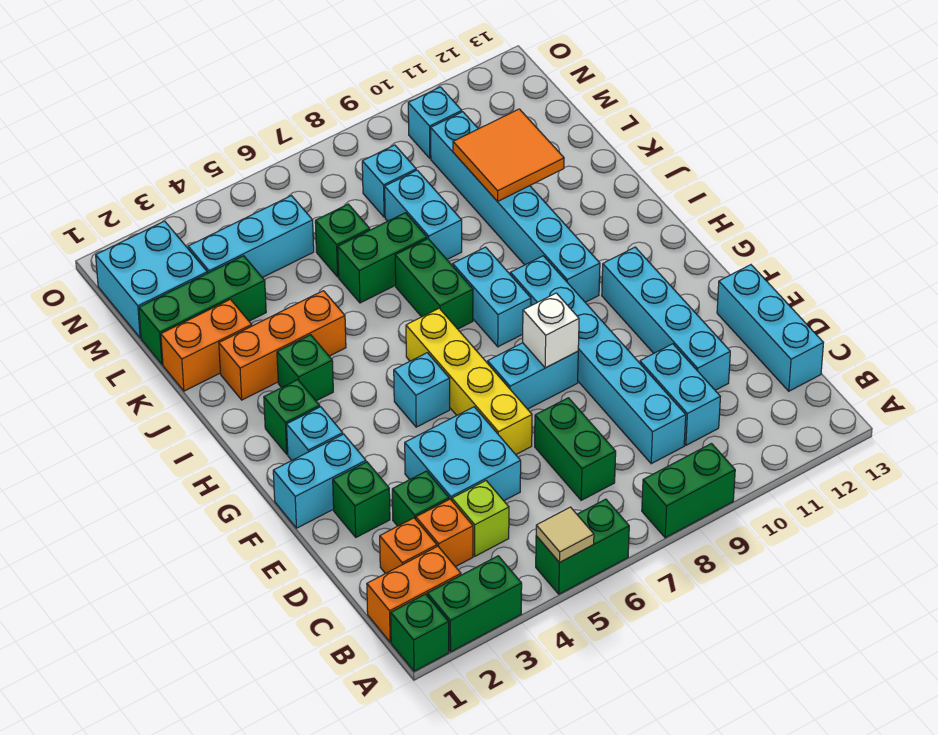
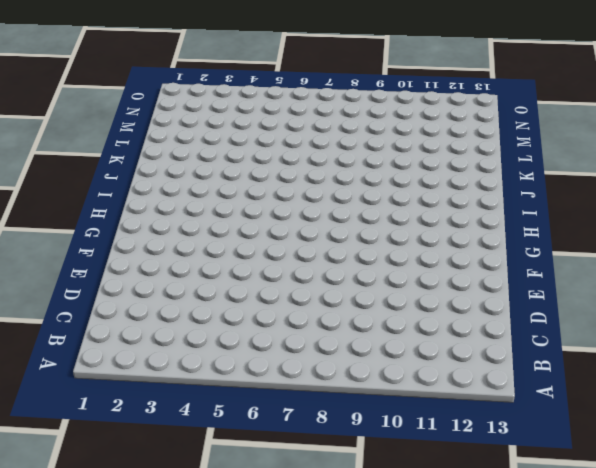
none -> green 1x1 brick [391,594,449,671]
none -> green 1x2 brick [427,556,522,652]
none -> green 1x2 brick [536,499,629,594]
none -> green 1x2 brick [642,444,735,538]

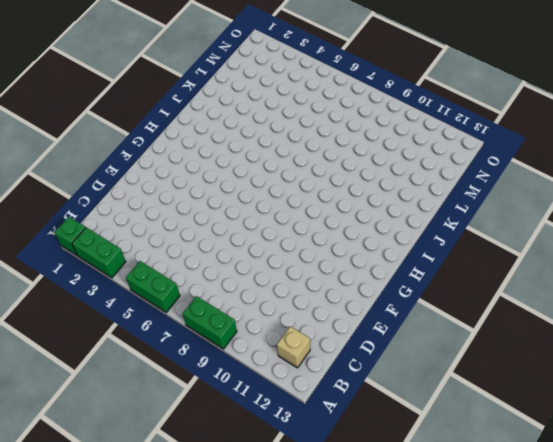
tan 1x1 brick [277,326,310,368] -> none
none -> orange 1x2 brick [367,546,461,642]
none -> orange 1x1 brick [380,518,437,574]
none -> orange 1x1 brick [416,499,473,567]
none -> lime 1x1 brick [452,481,509,556]

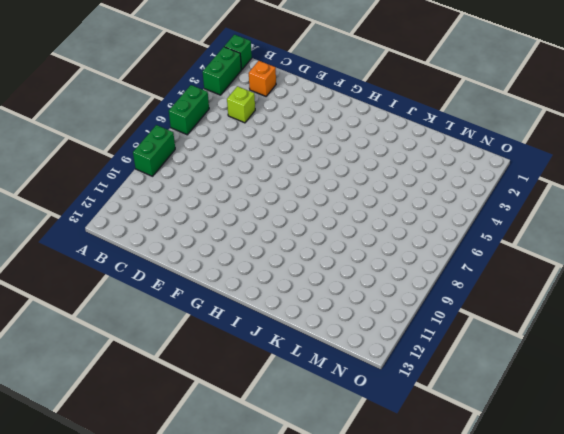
none -> orange 1x2 brick [367,546,461,642]
none -> orange 1x1 brick [416,499,473,567]
none -> green 1x2 brick [535,398,616,500]
none -> cyan 1x6 brick [510,256,686,464]

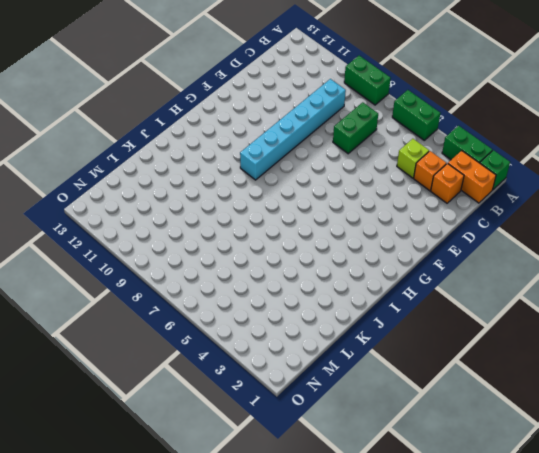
none -> cyan 1x2 brick [640,344,720,445]
none -> cyan 1x3 brick [717,265,823,391]
none -> green 1x1 brick [392,471,449,526]
none -> cyan 2x2 brick [405,407,521,501]

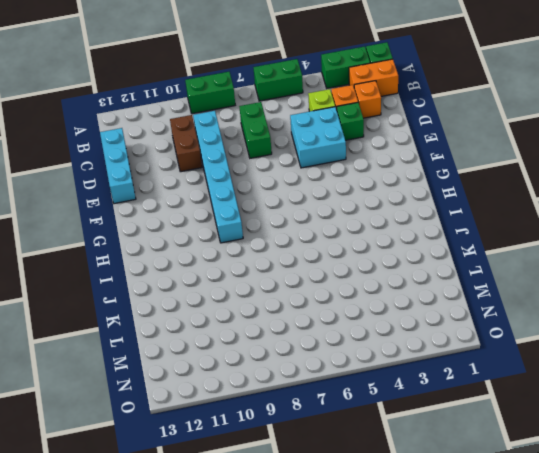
brown 1x2 brick [170,115,202,172] -> cyan 1x2 brick [640,344,720,445]
none -> cyan 1x4 brick [602,247,730,390]
none -> green 1x1 brick [333,462,390,537]
none -> yellow 1x4 brick [406,308,532,454]
none -> cyan 1x2 brick [273,434,366,528]

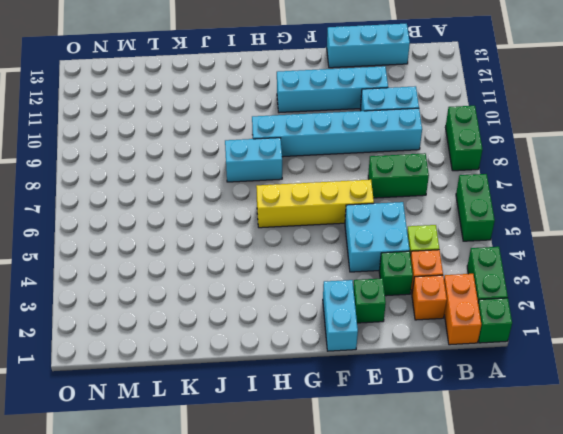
none -> cyan 1x2 brick [488,343,578,409]
none -> cyan 1x1 brick [287,407,343,460]
none -> cyan 1x1 brick [394,353,450,427]
none -> green 1x1 brick [264,380,320,454]

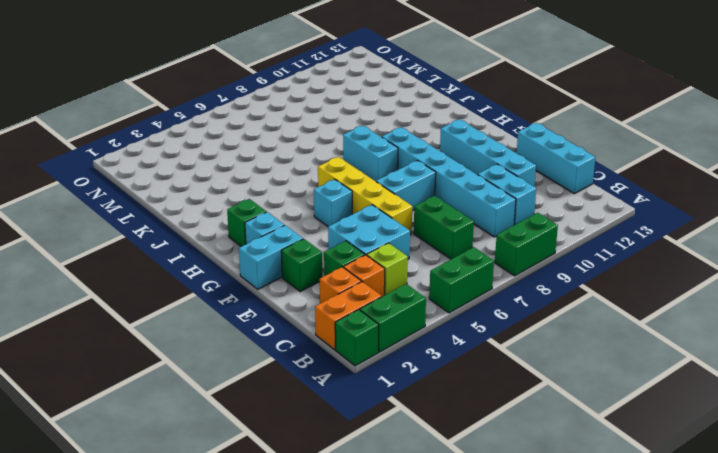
none -> cyan 1x6 brick [431,112,600,302]
none -> green 1x1 brick [277,335,333,401]
none -> green 1x2 brick [395,239,473,329]
none -> orange 1x3 brick [219,291,346,400]

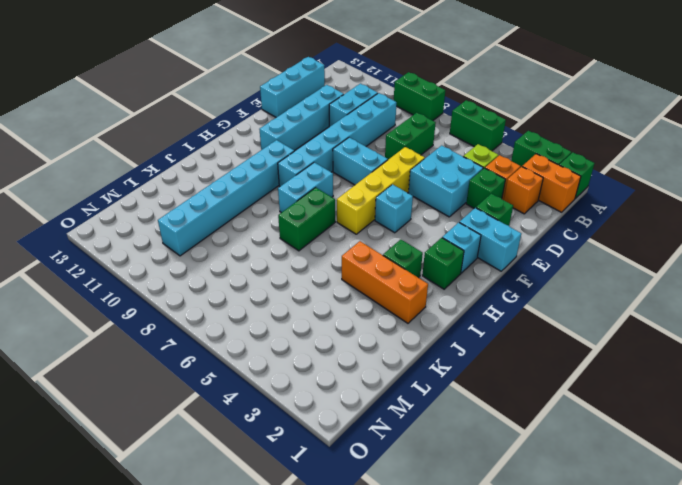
none -> orange 1x2 brick [161,299,252,391]
none -> green 1x2 brick [338,213,427,303]
none -> cyan 1x2 brick [385,170,462,259]
none -> green 1x3 brick [139,256,266,364]

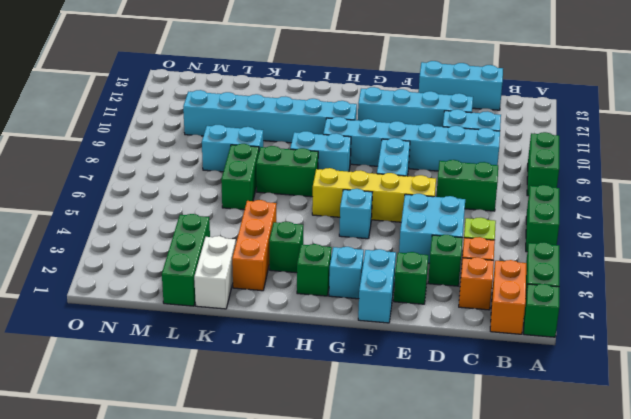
white 1x2 brick [194,236,236,309] -> orange 1x2 brick [161,299,252,391]
none -> green 1x1 brick [315,204,370,277]
none -> cyan 2x2 brick [96,221,207,338]
none -> cyan 1x3 brick [188,196,314,278]
none -> cyan 1x1 brick [362,145,416,217]

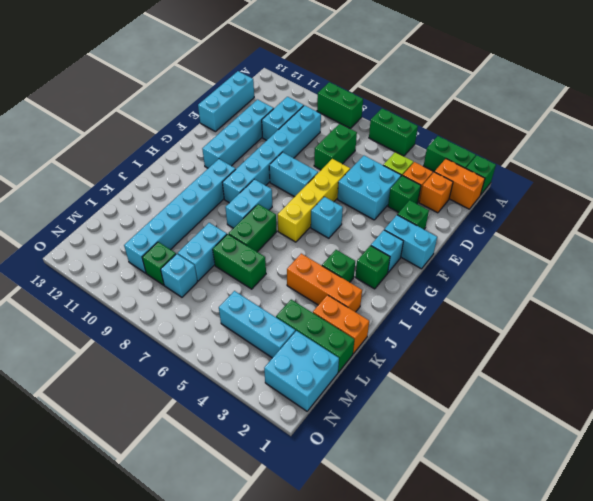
green 1x1 brick [142,242,176,285] -> green 1x1 brick moved to [315,204,370,277]
none -> cyan 1x1 brick [408,87,462,158]
none -> tan 1x1 tile [536,507,594,563]
none -> white 1x1 brick [523,293,579,368]
none -> orange 2x2 tile [453,109,564,202]

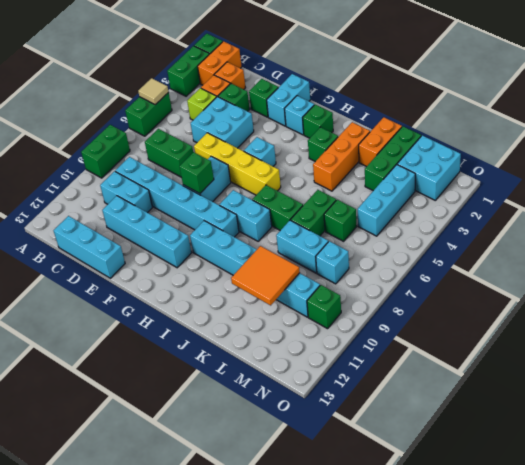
green 1x1 brick [179,152,214,194] -> white 1x1 brick [523,293,579,368]
green 1x1 brick [307,285,341,329] -> cyan 1x1 brick [408,87,462,158]

